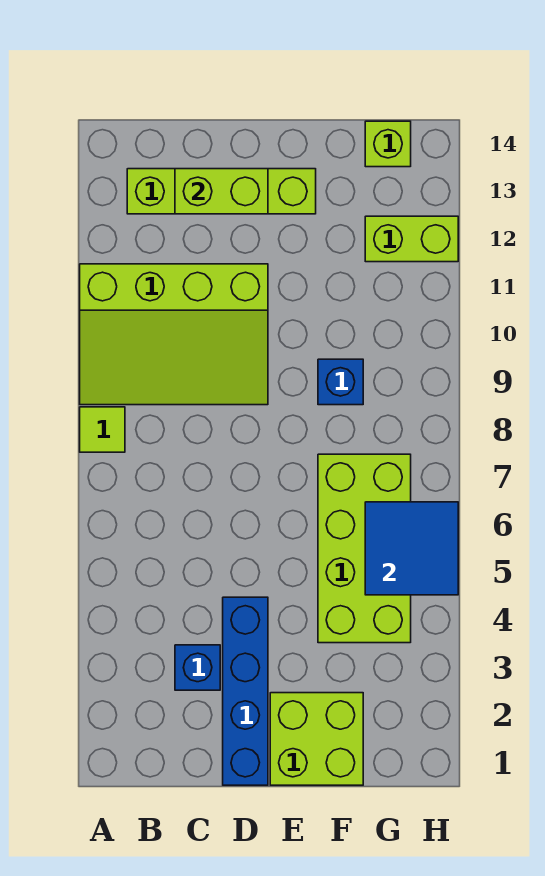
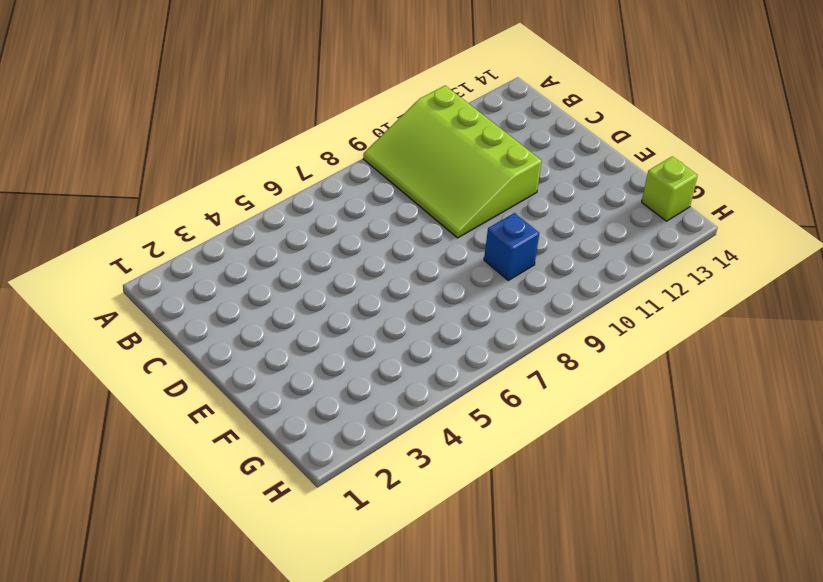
none -> lime 1x1 tile [80,407,125,452]
none -> lime 1x4 brick [127,169,316,214]
none -> blue 1x1 brick [175,645,220,690]

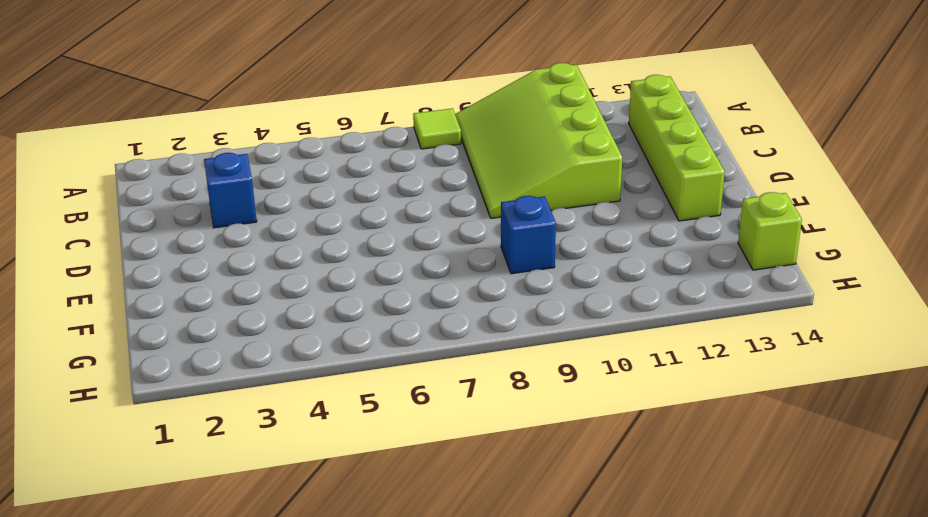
none -> blue 1x4 brick [223,597,268,785]
none -> lime 2x2 brick [270,693,363,785]
none -> lime 2x4 brick [318,454,411,643]

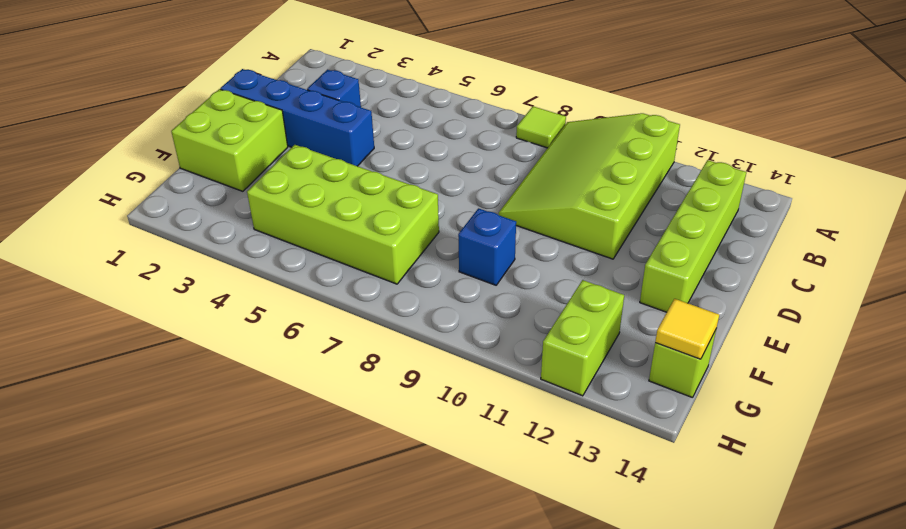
yellow 1x1 tile [655,299,719,359] -> none
none -> lime 1x2 brick [175,169,268,214]
none -> blue 2x2 tile [365,502,458,595]

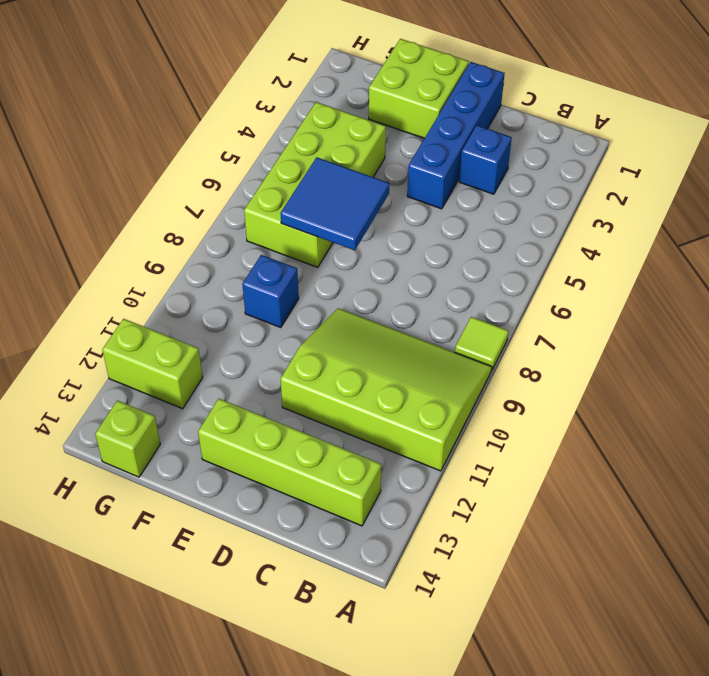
blue 2x2 tile [281,157,389,250] -> blue 2x2 tile moved to [365,502,458,595]
none -> lime 1x2 brick [175,169,268,214]

